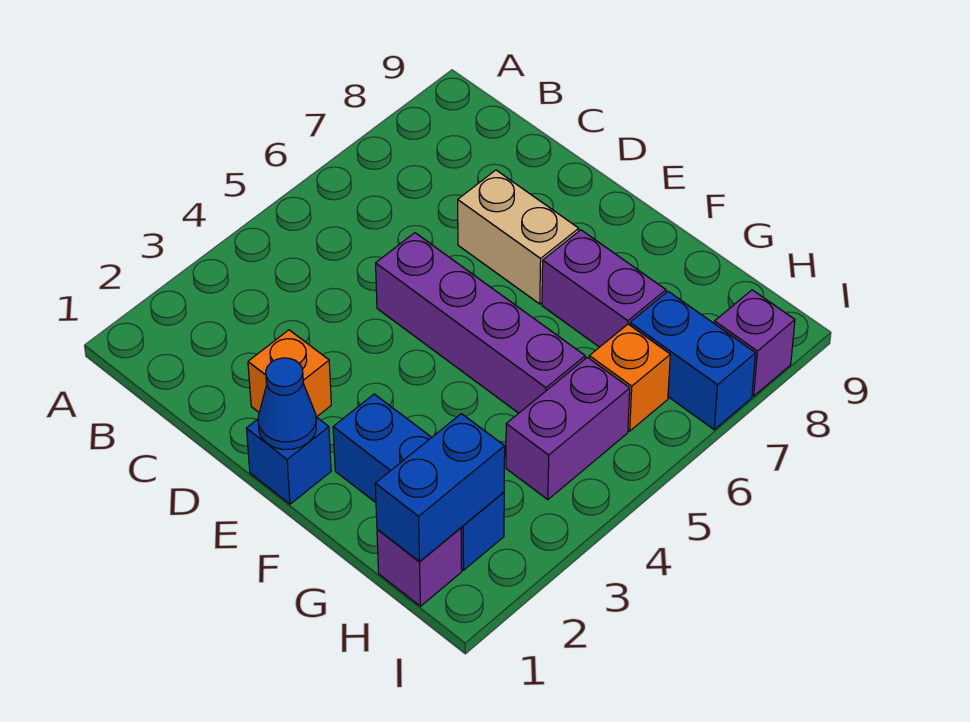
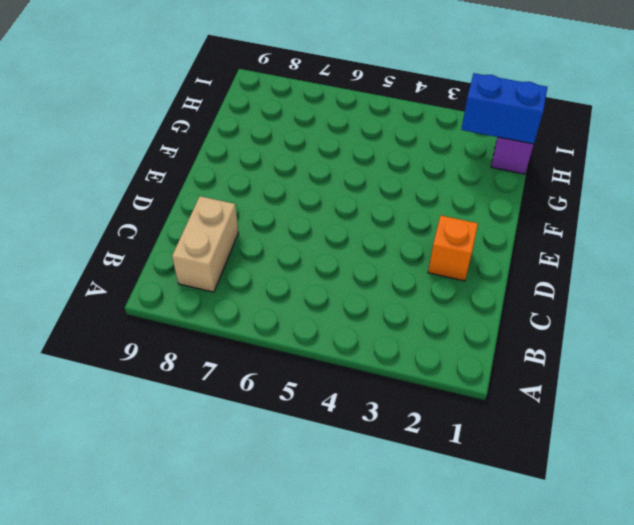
tan 1x2 brick [172,196,239,292] -> tan 1x2 brick moved to [458,170,579,304]
none -> purple 1x4 brick [376,233,585,413]
none -> blue 1x1 brick [246,417,331,504]
none -> blue 1x3 brick [333,394,504,570]

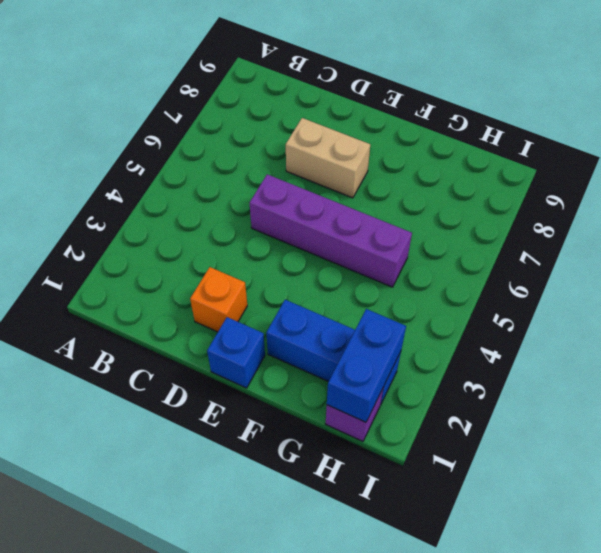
none -> purple 1x2 brick [542,230,666,347]
none -> purple 1x2 brick [506,357,630,500]
none -> orange 1x1 brick [589,324,670,431]

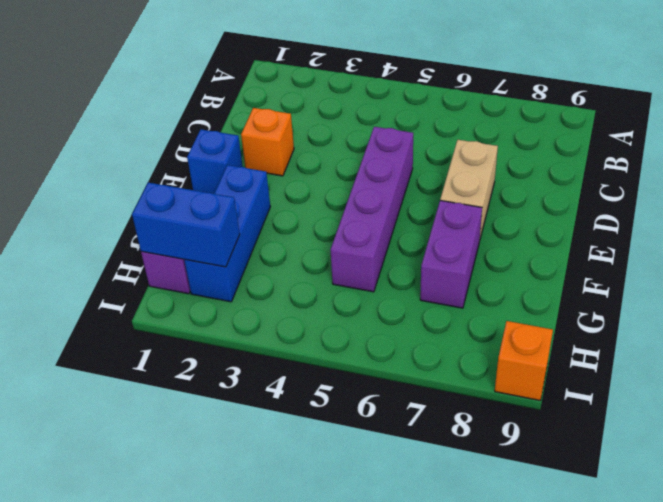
orange 1x1 brick [495,321,553,400] -> orange 1x1 brick moved to [589,324,670,431]
none -> purple 1x2 brick [506,357,630,500]
none -> blue 1x2 brick [630,291,756,430]
none -> purple 1x1 brick [714,290,795,396]

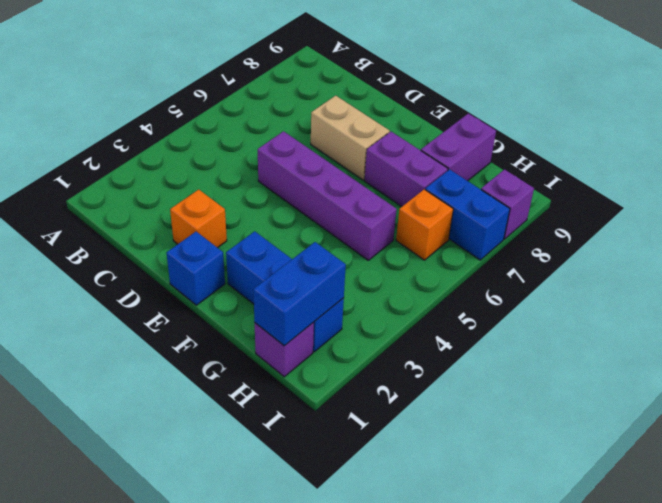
purple 1x2 brick [421,113,496,181] -> purple 1x2 brick moved to [506,357,630,500]
none -> blue 1x1 cone [258,358,316,450]

